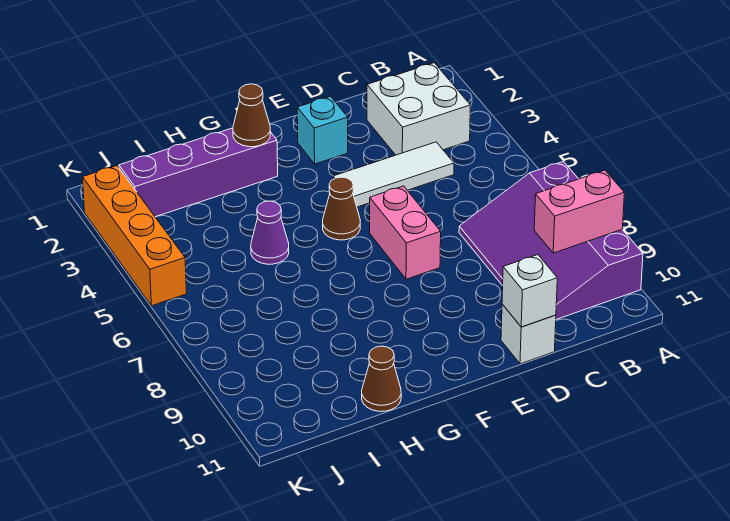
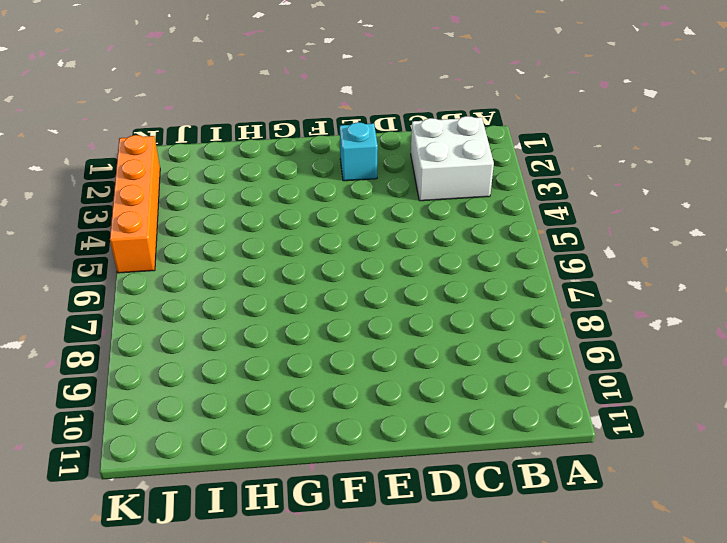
none -> purple 3x4 slope [459,162,643,319]
none -> white 1x3 tile [333,142,454,207]
none -> white 1x1 brick [501,304,556,364]

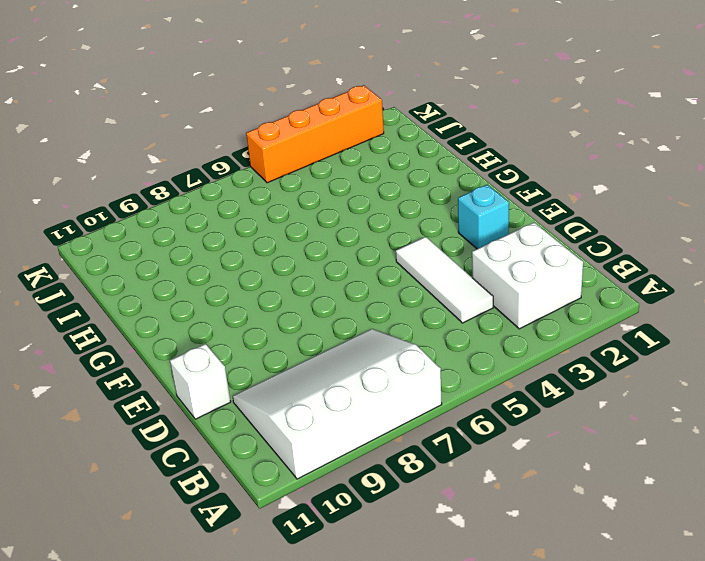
white 3x4 slope [232,329,442,479] -> purple 3x4 slope [459,162,643,319]
none -> pink 1x2 brick [370,186,441,279]
none -> brown 1x1 cone [323,177,360,240]
none -> purple 1x4 brick [119,128,278,217]

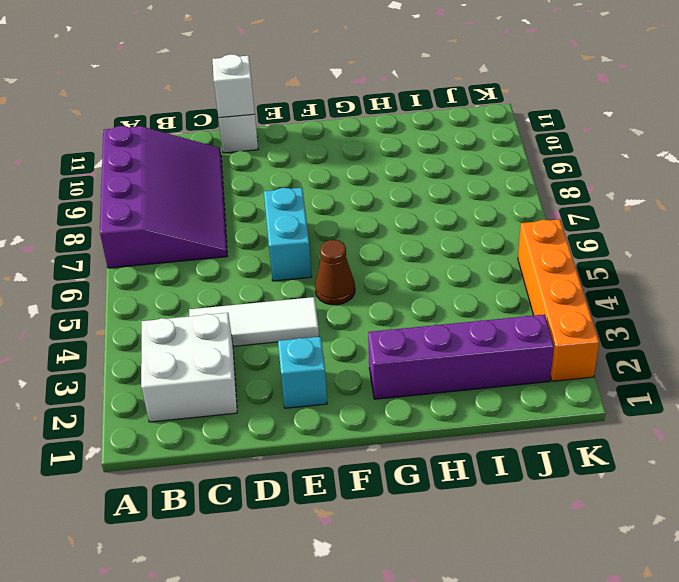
cyan 1x2 brick [264,188,312,281] -> pink 1x2 brick [370,186,441,279]
none -> purple 1x1 cone [251,201,289,264]
none -> brown 1x1 cone [362,346,401,411]
none -> pink 1x2 brick [534,170,624,253]

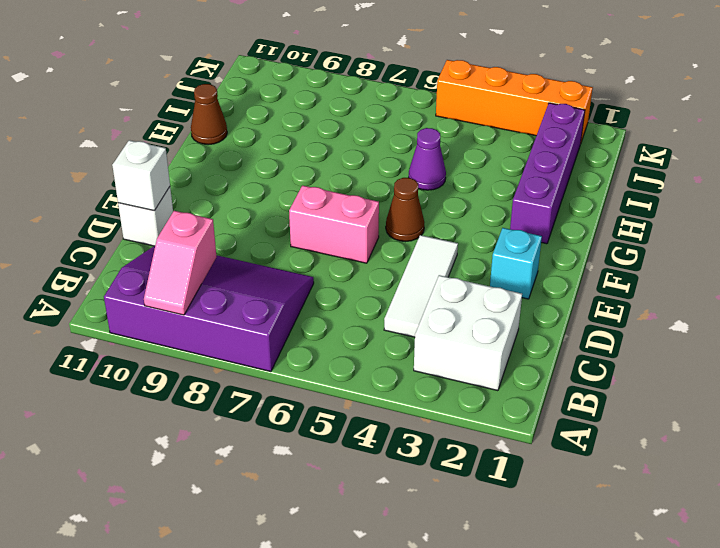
pink 1x2 slope [144,211,216,315] -> pink 1x2 brick [534,170,624,253]
none -> brown 1x1 cone [233,84,270,147]

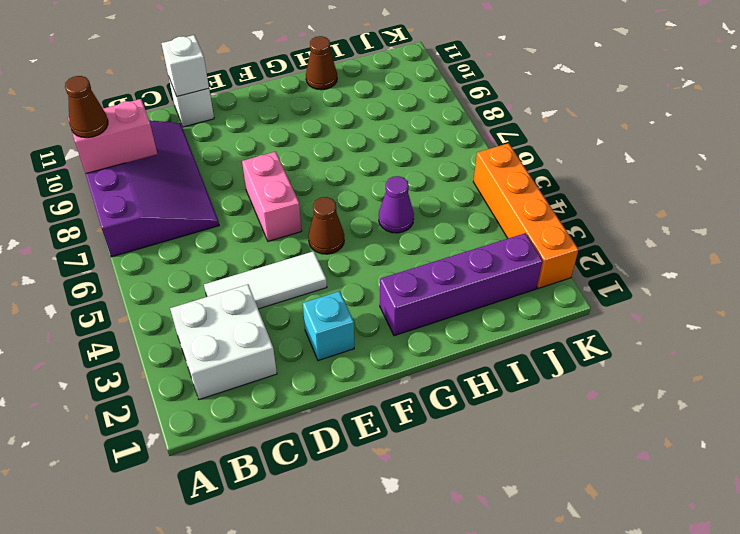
brown 1x1 cone [65,76,108,138] -> brown 1x1 cone moved to [233,84,270,147]

